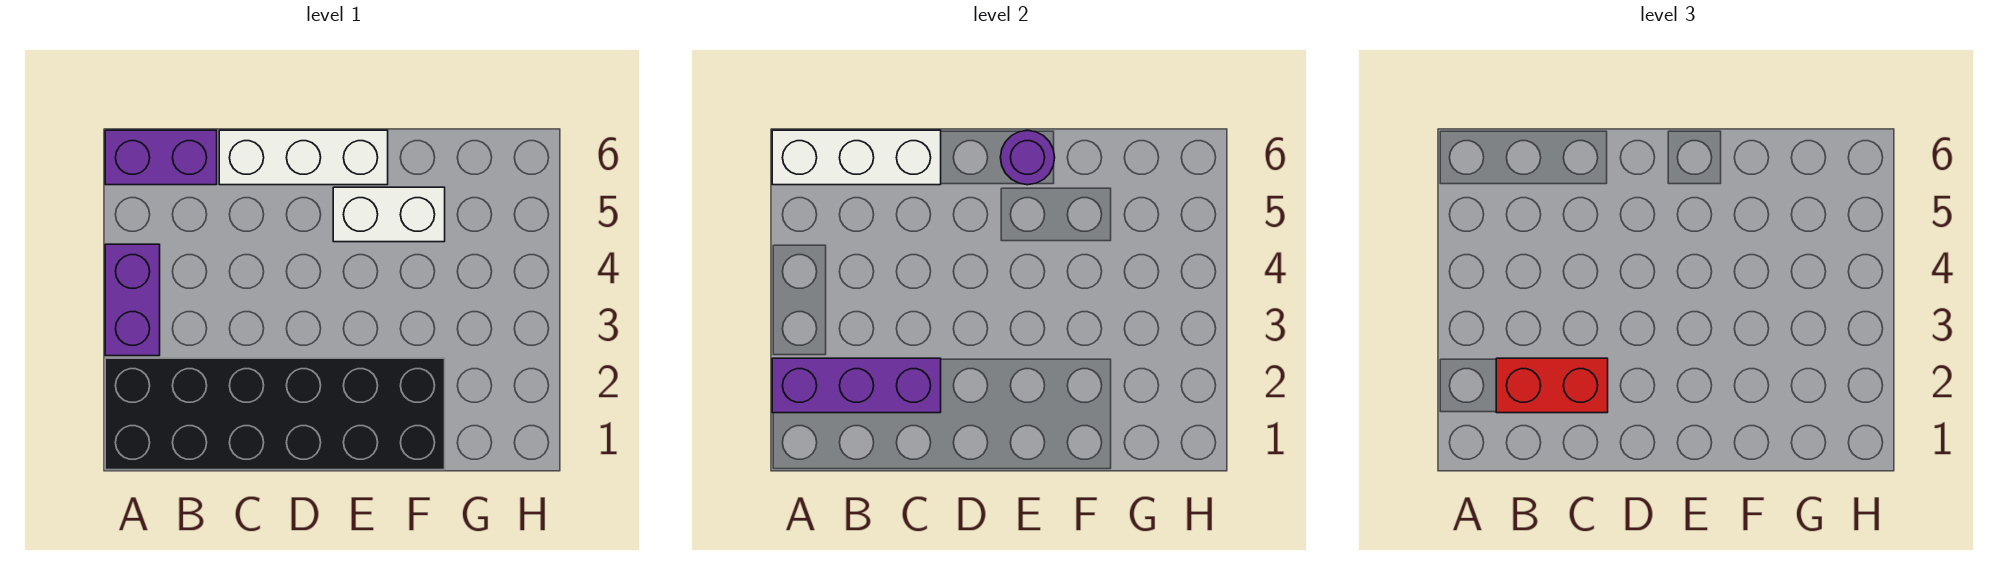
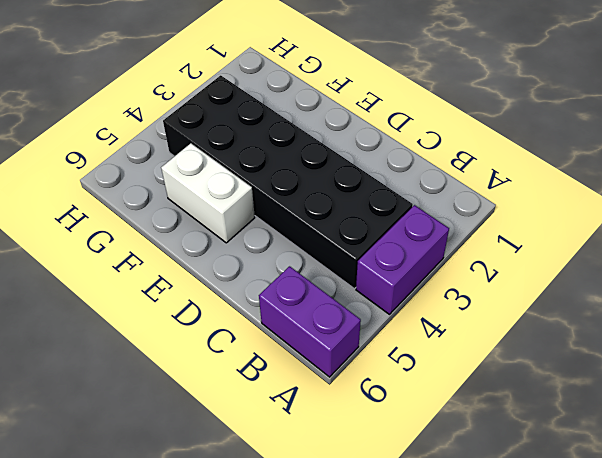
black 2x6 brick [163,75,413,288] -> black 2x6 brick moved to [105,358,445,470]
none -> white 1x3 brick [219,130,388,185]
none -> purple 1x3 brick [772,358,941,413]

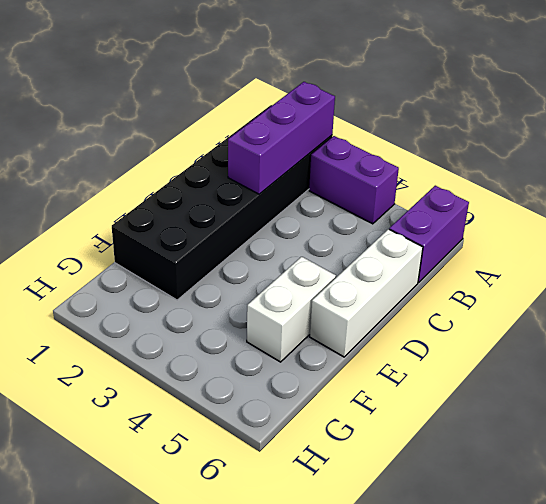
none -> white 1x3 brick [772,130,941,185]
none -> purple 1x1 round brick [1000,130,1055,185]

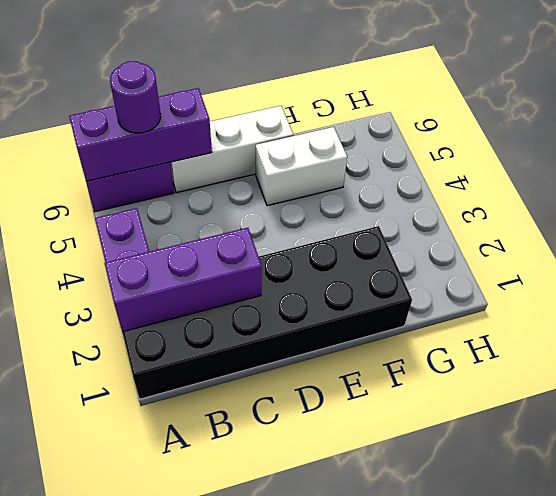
purple 1x3 brick [69,88,212,181] -> white 1x3 brick [772,130,941,185]
purple 1x1 round brick [110,61,161,133] -> purple 1x1 round brick moved to [1000,130,1055,185]
none -> red 1x2 brick [1496,358,1608,413]

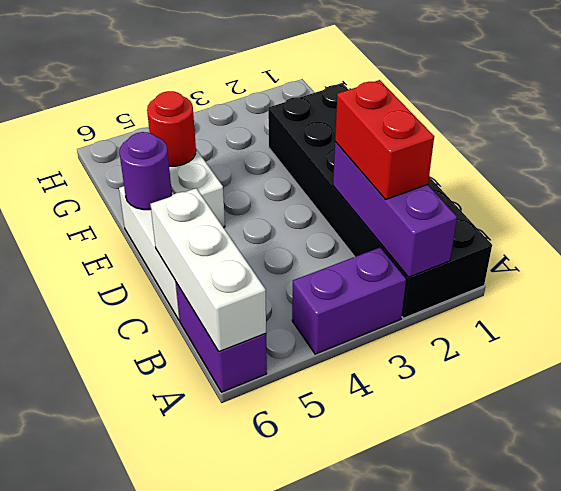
red 1x1 round brick [147,91,196,166] -> none

